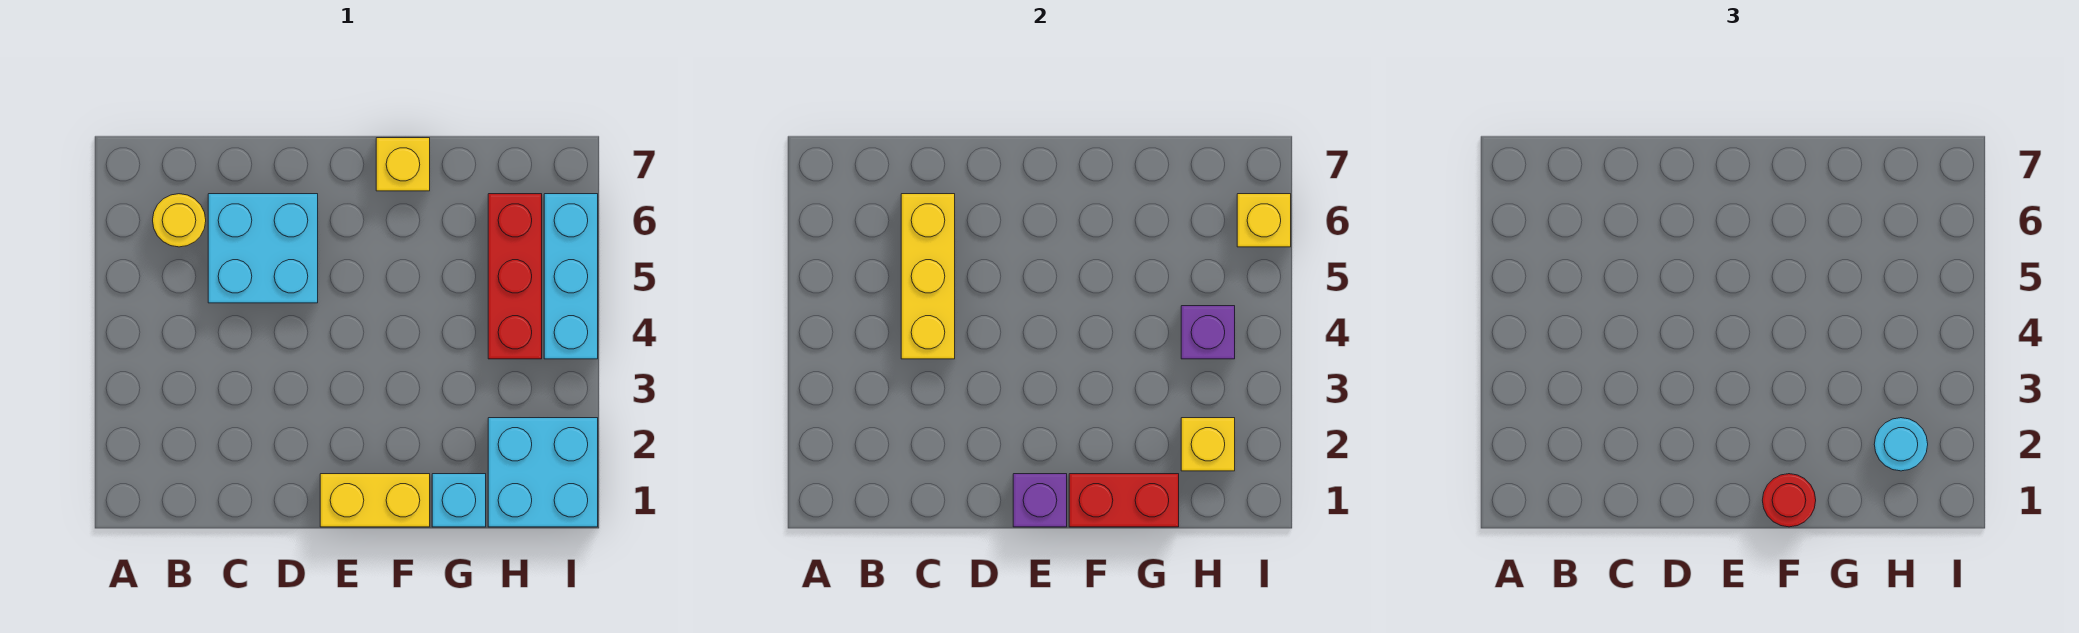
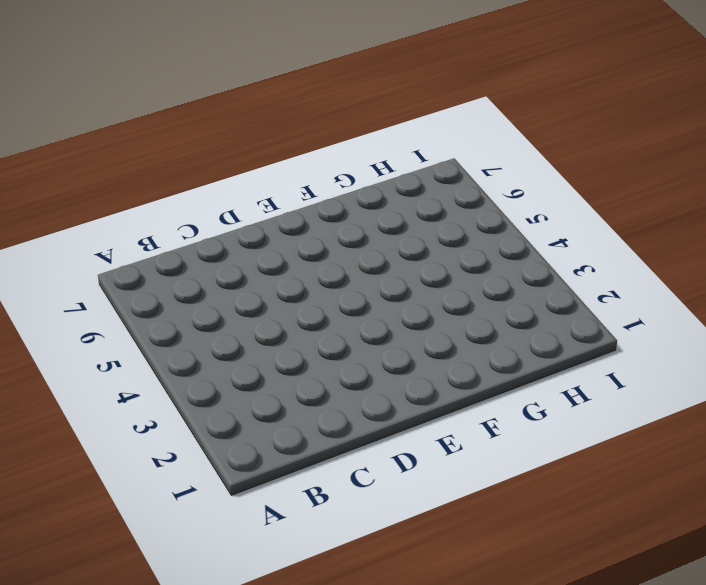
none -> yellow 1x1 round brick [153,194,206,247]
none -> cyan 2x2 brick [208,194,318,303]
none -> yellow 1x2 brick [320,474,430,527]

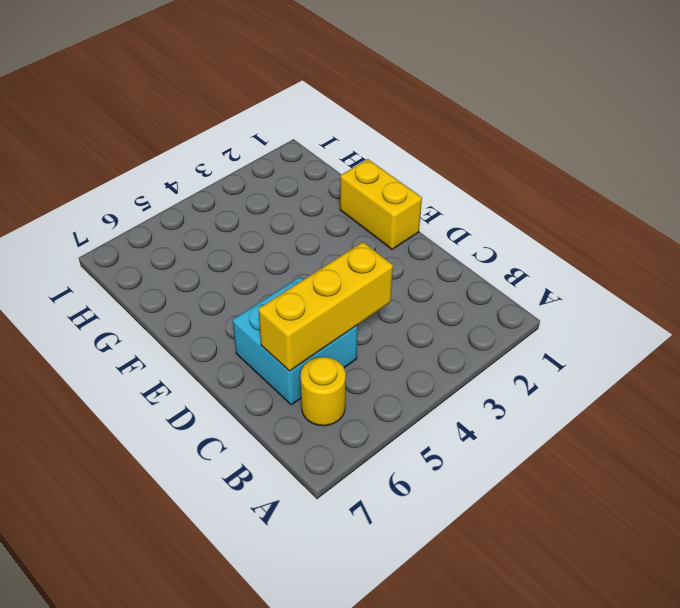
none -> yellow 1x1 brick [376,138,430,191]
none -> cyan 1x1 brick [432,474,486,527]
none -> cyan 2x2 brick [488,418,598,527]

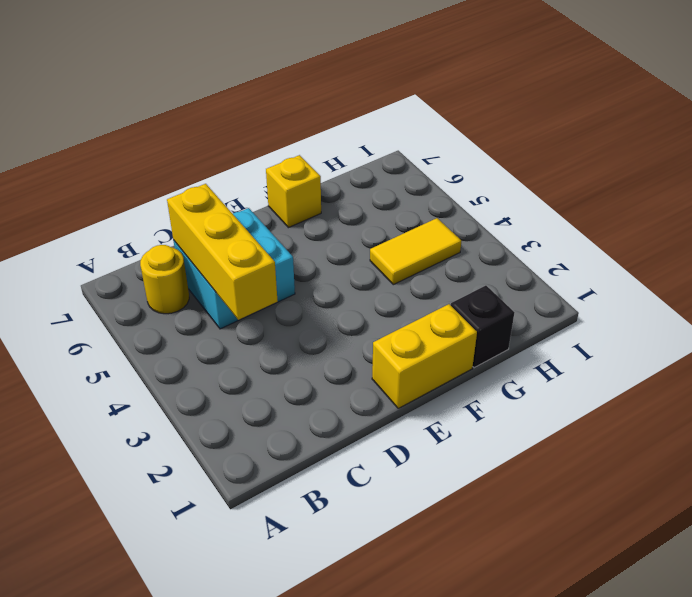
black 1x1 brick [451,286,514,368] -> cyan 1x1 brick [432,474,486,527]
yellow 1x2 tile [370,218,461,285] -> red 1x3 brick [488,194,542,359]
none -> cyan 2x2 brick [488,418,598,527]
none -> cyan 1x3 brick [544,194,598,359]
none -> purple 1x1 brick [1013,474,1067,527]

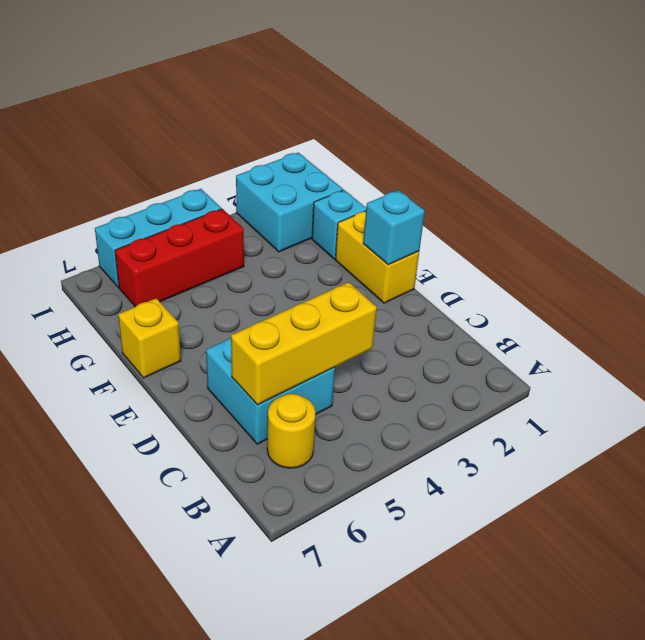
cyan 1x1 brick [363,190,425,265] -> purple 1x1 brick [1013,474,1067,527]
none -> red 1x2 brick [1069,474,1179,527]
none -> yellow 1x1 brick [1181,418,1235,471]
none -> purple 1x1 brick [1181,306,1235,359]

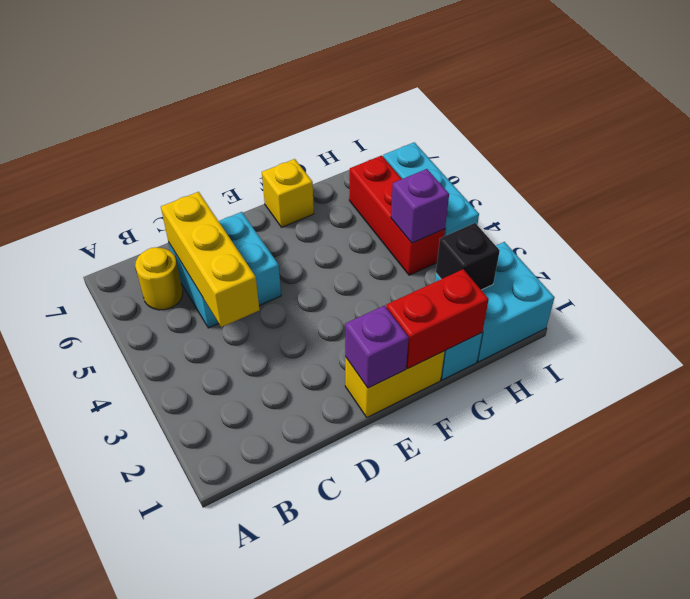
black 1x1 brick [436,223,500,290] -> yellow 1x1 brick [1181,418,1235,471]
none -> yellow 1x1 brick [1237,194,1291,247]
none -> red 1x1 round brick [1762,474,1816,527]
none -> cyan 1x1 round brick [1874,418,1928,471]

